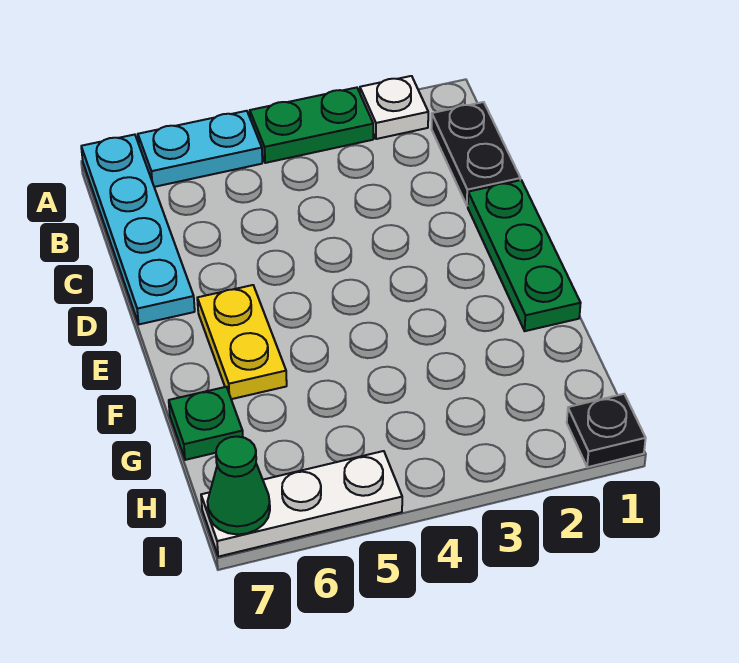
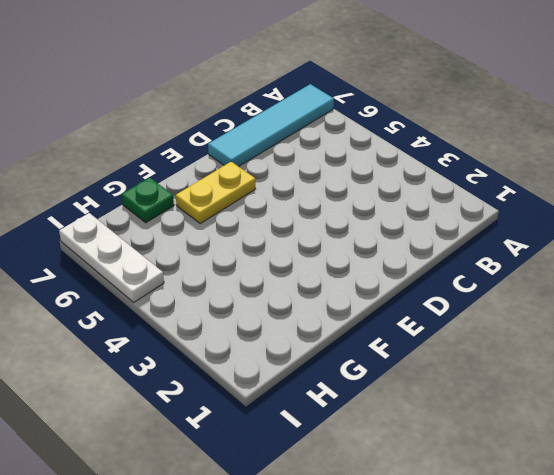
cyan 1x4 tile [208,84,334,167] -> cyan 1x4 plate [81,135,195,324]
none -> white 1x1 plate [360,76,428,139]
none -> green 1x2 plate [250,88,373,163]

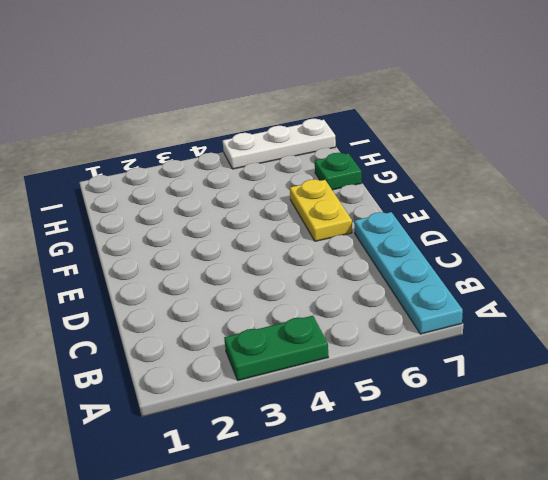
none -> white 1x1 plate [360,76,428,139]
none -> cyan 1x2 plate [138,111,262,187]

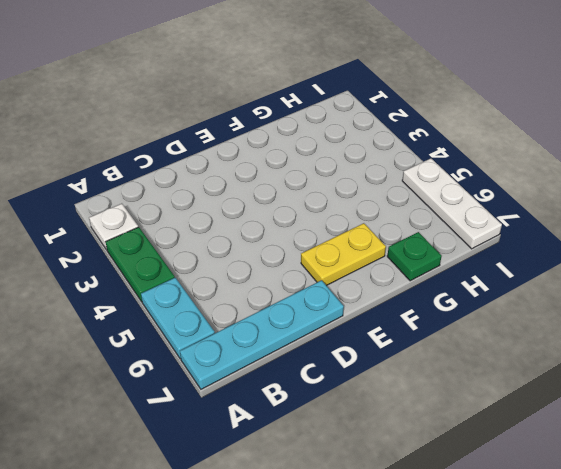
none -> black 1x2 plate [432,102,521,206]
none -> green 1x3 plate [468,180,581,331]

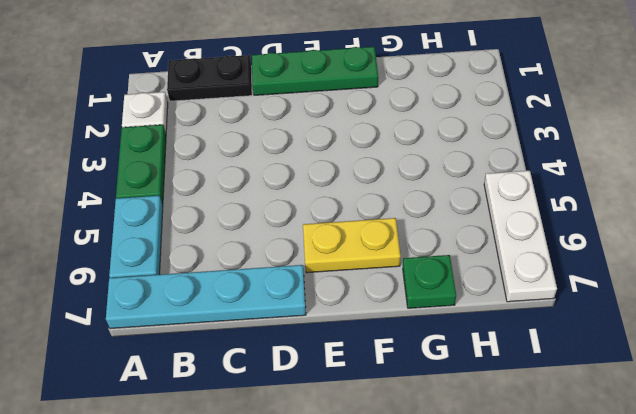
none -> black 1x1 plate [567,394,646,467]
none -> green 1x1 cone [207,437,270,534]

